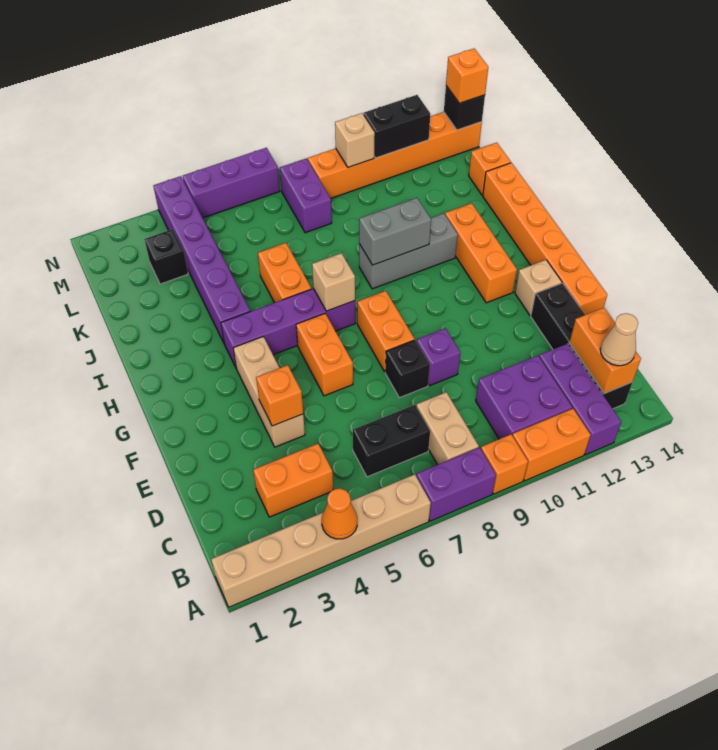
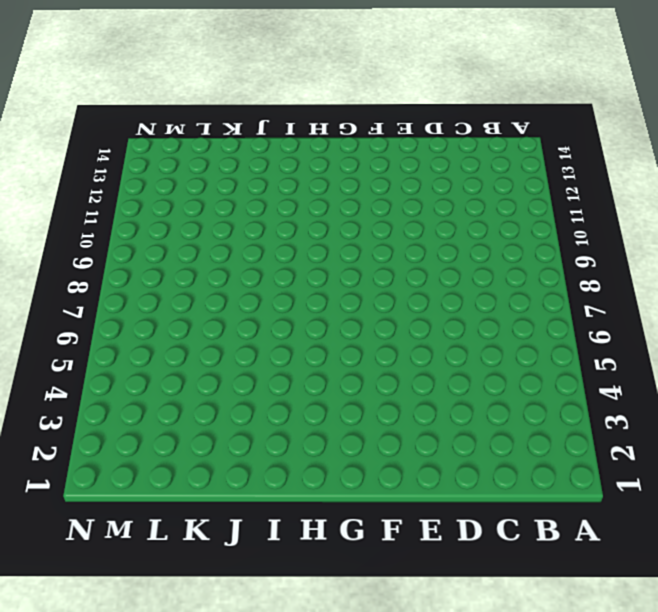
none -> tan 1x6 brick [211,474,431,607]
none -> purple 1x2 brick [416,448,496,521]
none -> orange 1x1 brick [481,434,528,494]
none -> orange 1x2 brick [512,409,591,481]

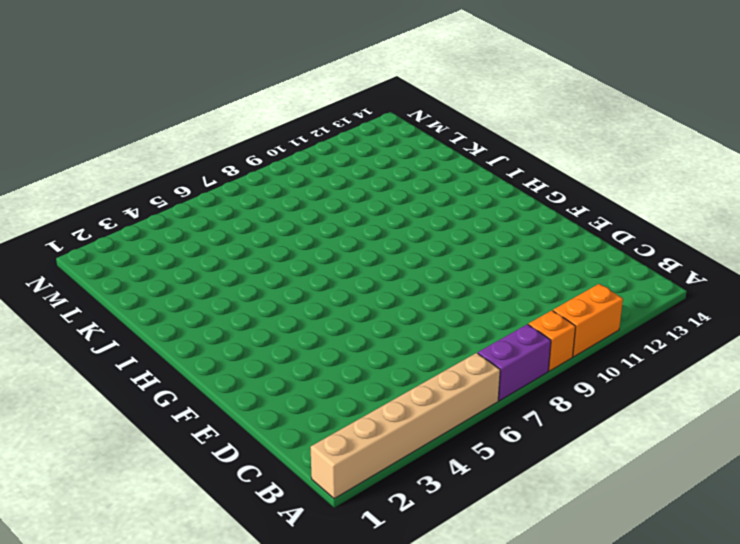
none -> purple 1x3 brick [539,344,621,455]
none -> tan 1x2 brick [416,392,479,465]
none -> purple 2x2 brick [476,356,572,439]
none -> black 1x4 brick [531,283,633,409]

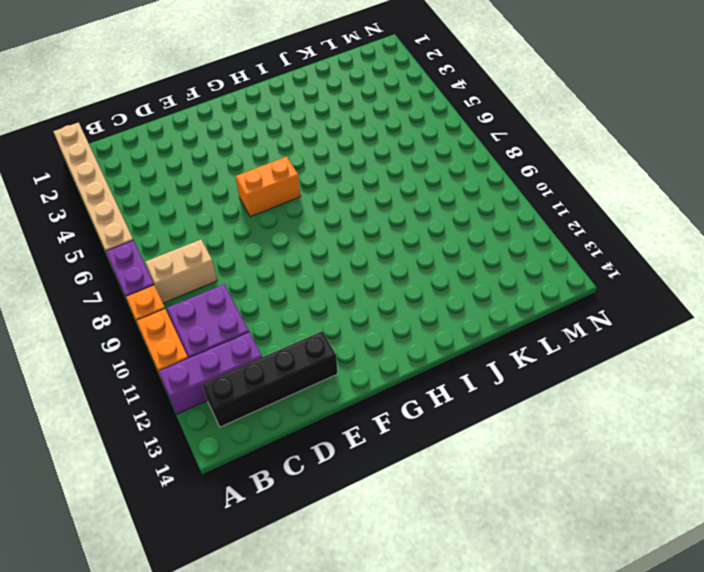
none -> orange 1x2 brick [253,444,333,517]
none -> black 1x2 brick [353,405,430,477]
none -> tan 1x3 brick [233,337,305,447]
none -> black 1x1 brick [385,340,430,398]

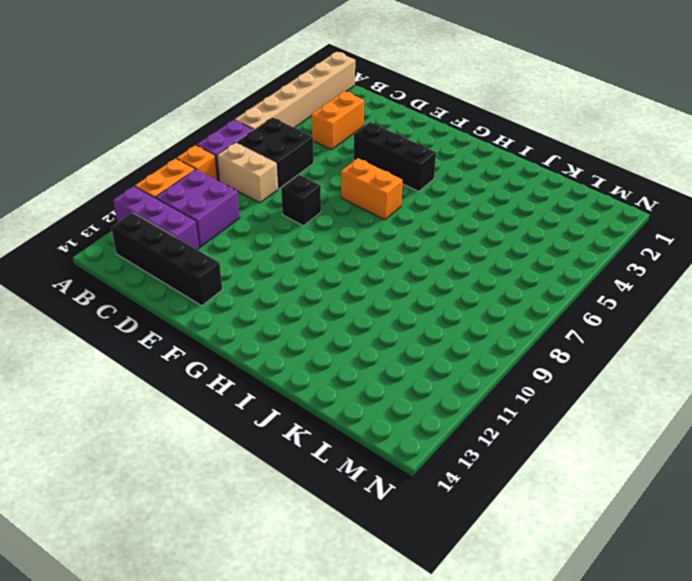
black 2x2 brick [236,117,314,189] -> black 1x2 brick [353,405,430,477]
black 1x3 brick [354,122,436,191] -> tan 1x3 brick [233,337,305,447]
none -> purple 1x1 brick [417,328,460,386]
none -> orange 1x6 brick [483,163,607,315]
none -> orange 1x2 brick [357,291,415,372]
none -> tan 1x1 brick [515,260,562,315]

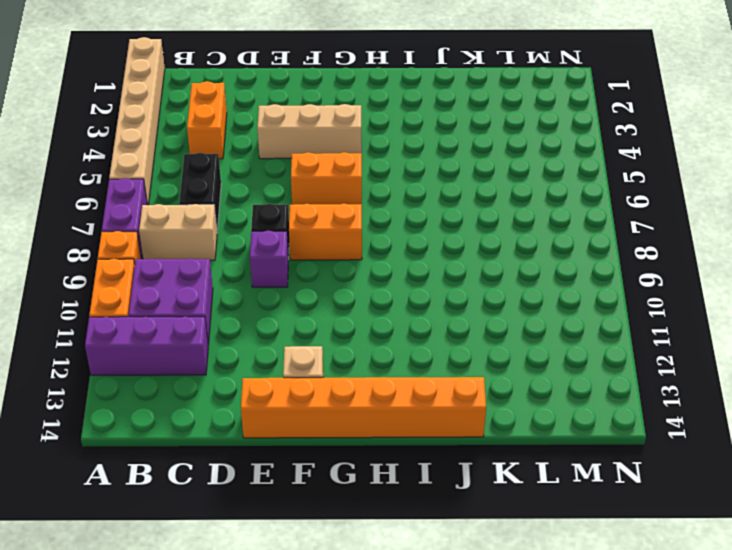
none -> black 1x4 brick [531,283,633,409]
none -> orange 1x3 brick [445,203,517,303]
none -> purple 1x4 brick [221,289,355,369]
none -> purple 1x6 brick [153,176,250,343]

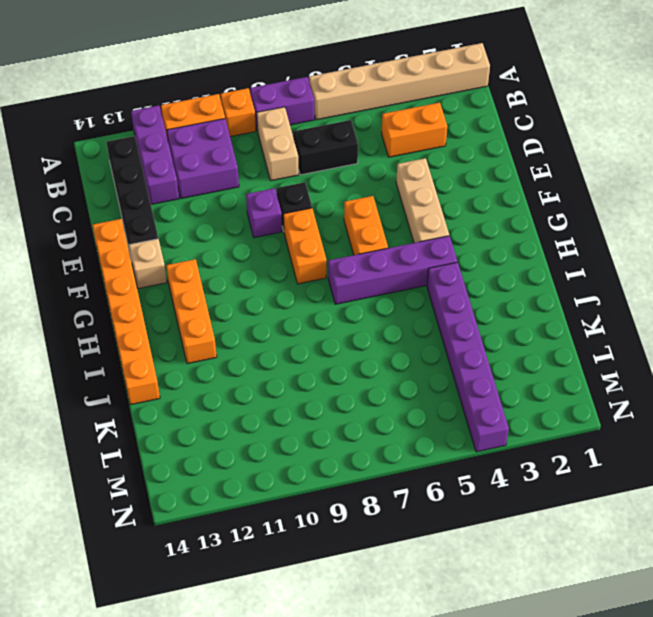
none -> orange 1x2 brick [258,243,311,303]
none -> grey 1x3 brick [359,213,458,289]
none -> orange 1x1 brick [469,143,511,195]
none -> black 1x1 brick [144,229,188,284]

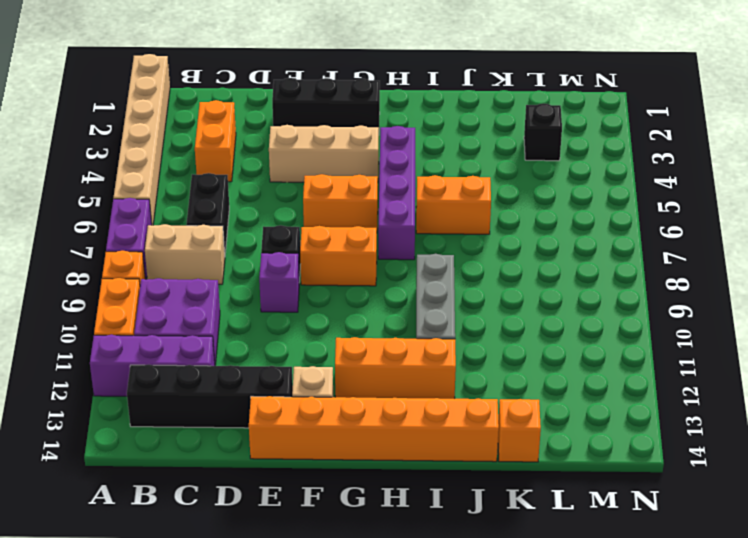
black 1x3 brick [272,78,380,128] -> none
none -> purple 1x6 brick [153,176,250,343]
none -> purple 1x2 brick [280,158,332,233]
none -> orange 1x6 brick [308,112,482,198]
none -> purple 1x3 brick [183,148,280,218]

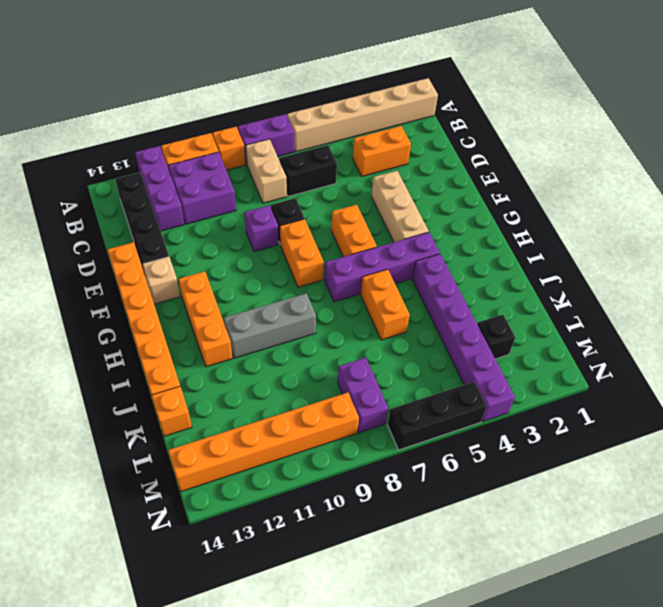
black 1x3 brick [387,382,487,450] -> purple 1x3 brick [183,148,280,218]
none -> orange 1x1 cone [322,488,357,539]
none -> orange 1x2 brick [569,308,641,394]
none -> orange 1x1 brick [256,365,303,426]
none -> tan 1x1 brick [312,253,355,311]

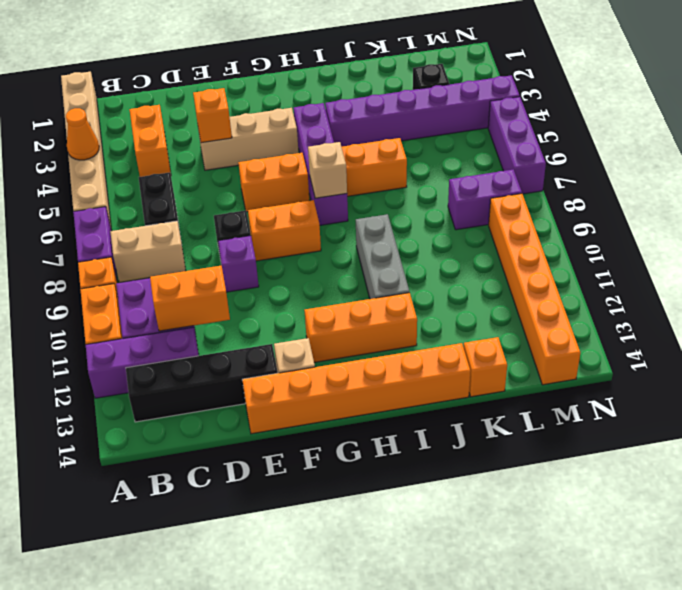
orange 1x2 brick [150,266,230,331] -> orange 1x2 brick moved to [569,308,641,394]
none -> grey 1x2 brick [359,198,431,265]
none -> tan 1x1 brick [335,113,375,167]
none -> black 1x2 brick [363,95,430,158]
none -> black 1x1 brick [444,86,485,130]

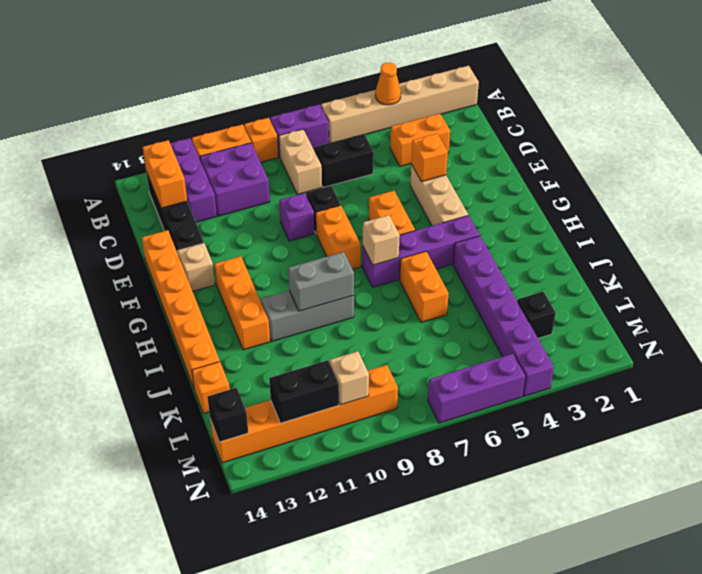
none -> purple 1x2 brick [280,158,332,233]
none -> tan 1x1 cone [600,313,638,366]
none -> orange 1x1 brick [446,49,488,103]

